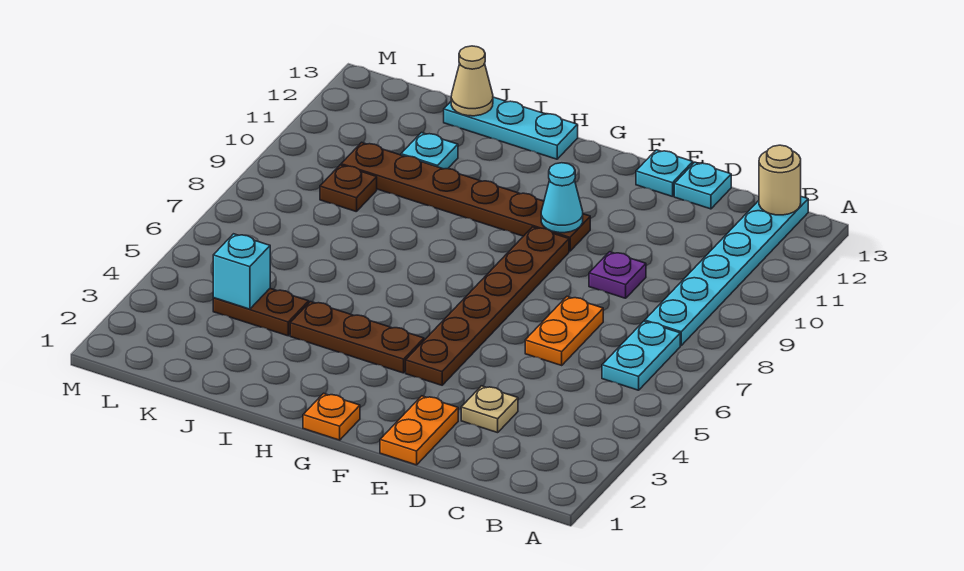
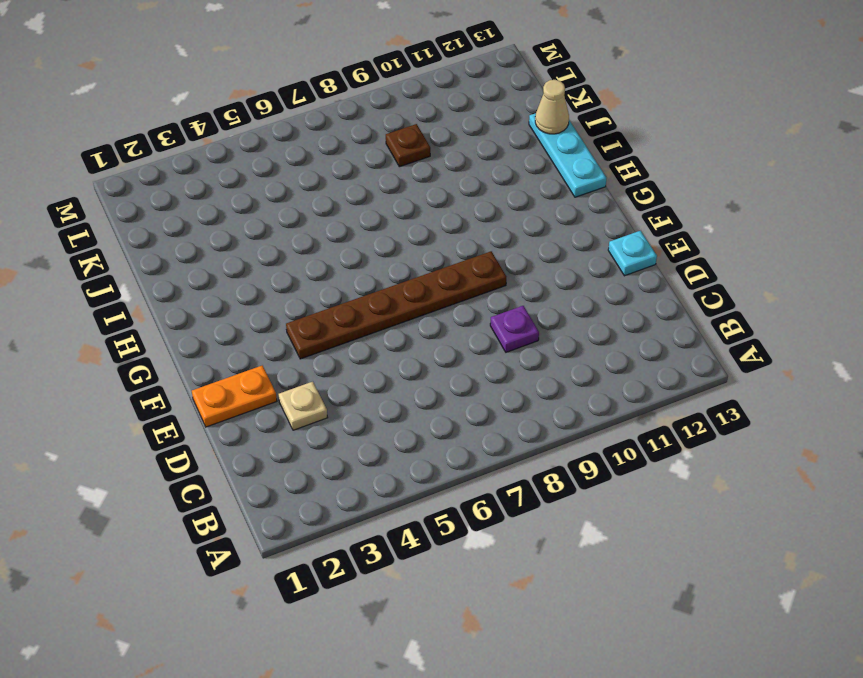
none -> cyan 1x2 plate [602,321,680,390]
none -> cyan 1x6 plate [645,197,808,345]
none -> orange 1x2 plate [525,297,603,365]

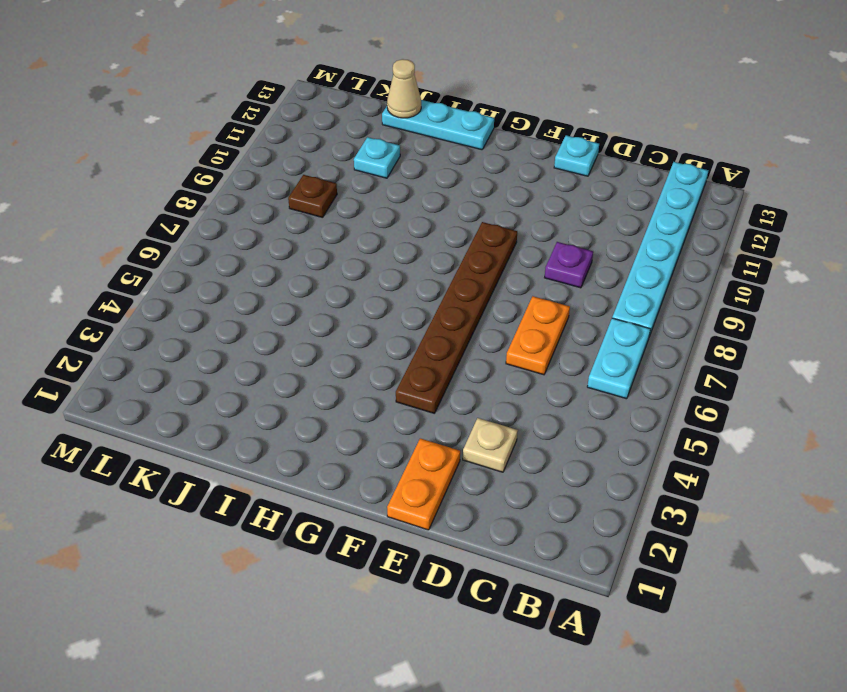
none -> cyan 1x1 plate [674,162,731,209]
none -> brown 1x6 plate [341,142,590,251]
none -> orange 1x1 plate [303,393,360,440]

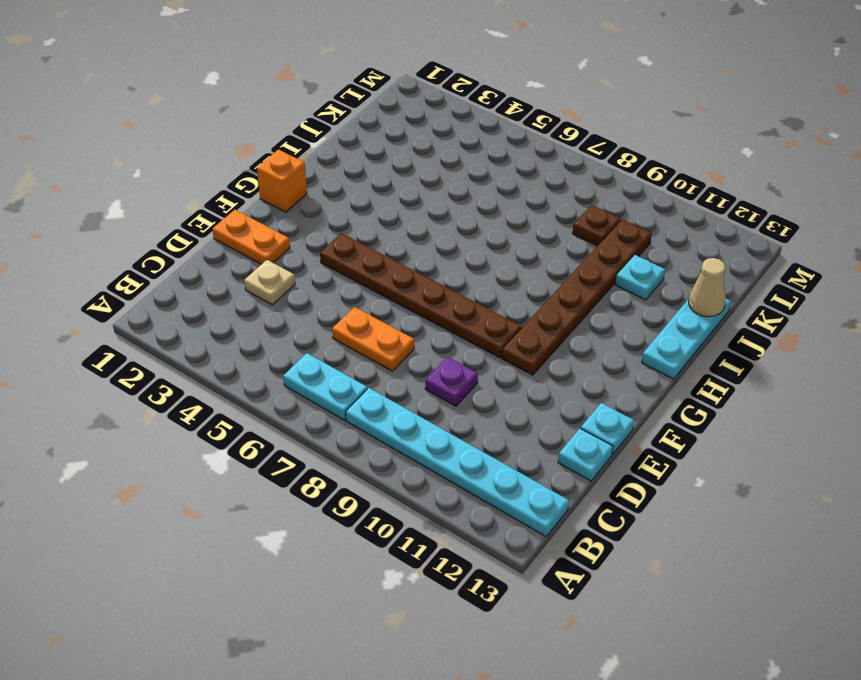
orange 1x1 brick [257,150,307,212] -> orange 1x1 plate [303,393,360,440]
none -> brown 1x3 plate [290,302,424,373]
none -> brown 1x2 plate [213,289,309,336]
none -> tan 1x1 round brick [759,145,801,215]

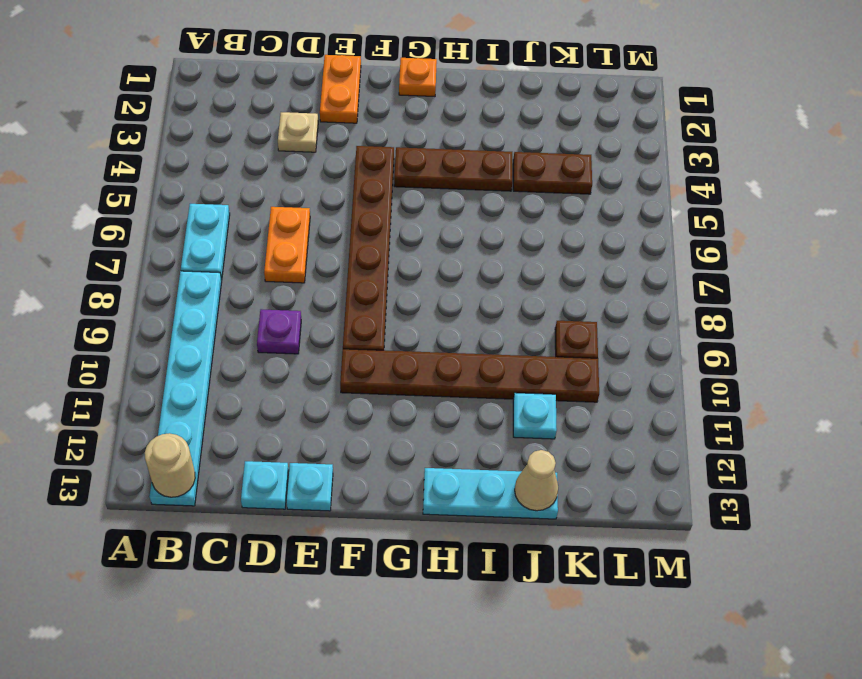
none -> cyan 1x1 cone [541,163,583,233]
none -> cyan 1x1 brick [213,234,270,309]

